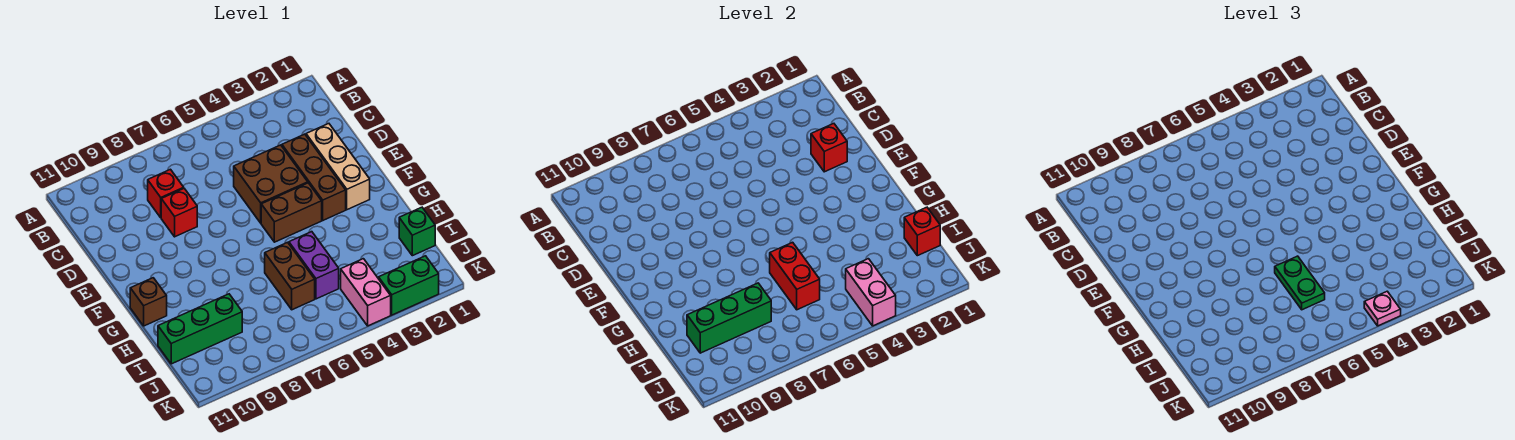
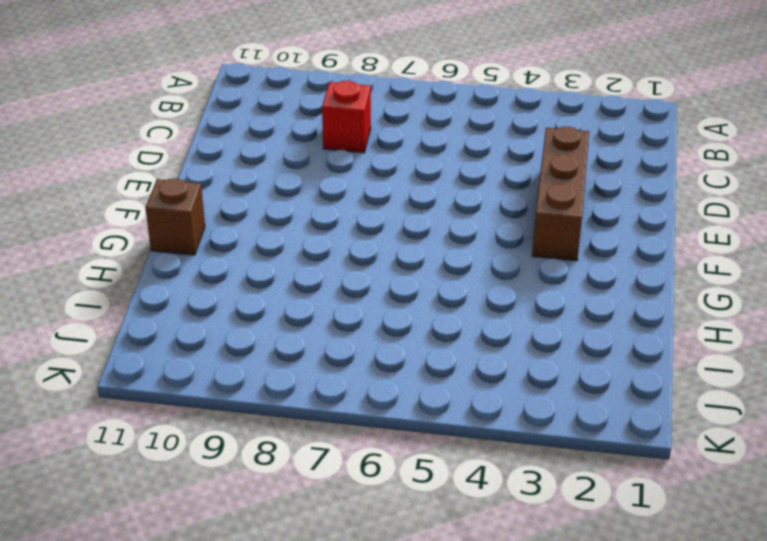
none -> tan 1x3 brick [306,124,370,210]
none -> brown 2x2 brick [234,145,308,223]
none -> red 1x1 brick [161,189,197,237]

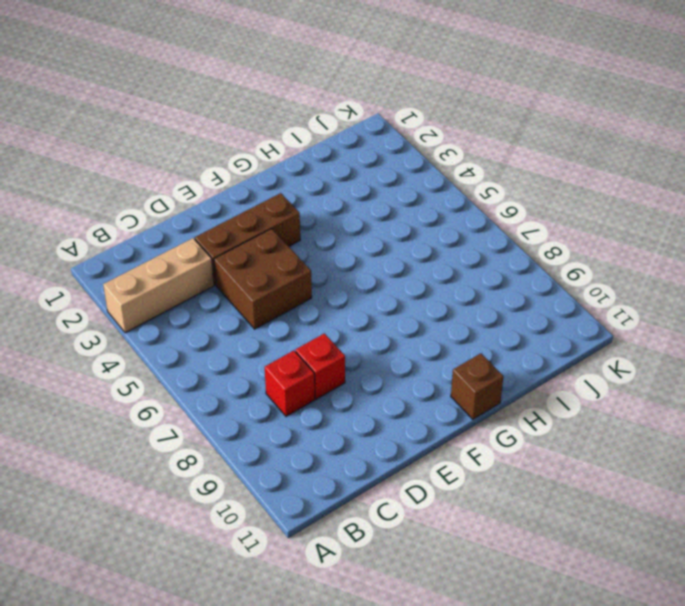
tan 1x3 brick [103,238,214,333] -> tan 1x3 brick moved to [306,124,370,210]
none -> brown 1x2 brick [261,183,322,242]
none -> purple 1x2 brick [289,232,339,299]
none -> brown 1x2 brick [265,242,315,310]

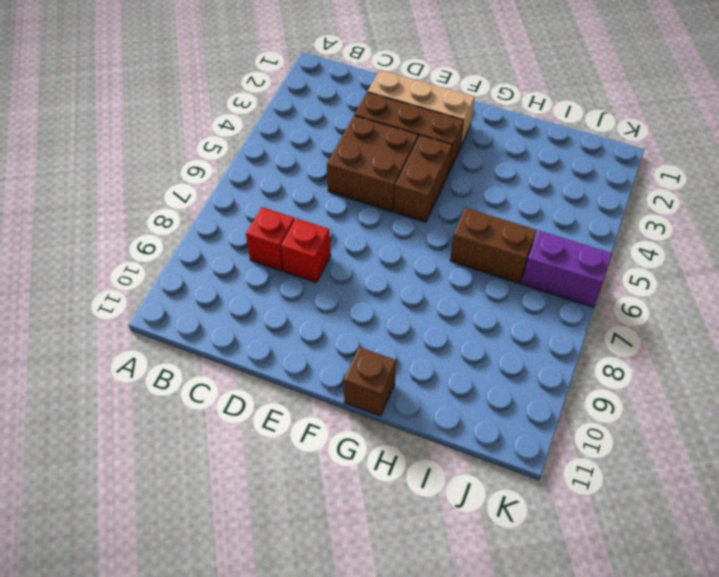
purple 1x2 brick [522,231,612,307] -> purple 1x2 brick moved to [289,232,339,299]
none -> green 1x1 brick [399,207,435,256]
none -> green 1x3 brick [158,294,242,364]
none -> pink 1x2 brick [341,259,391,326]

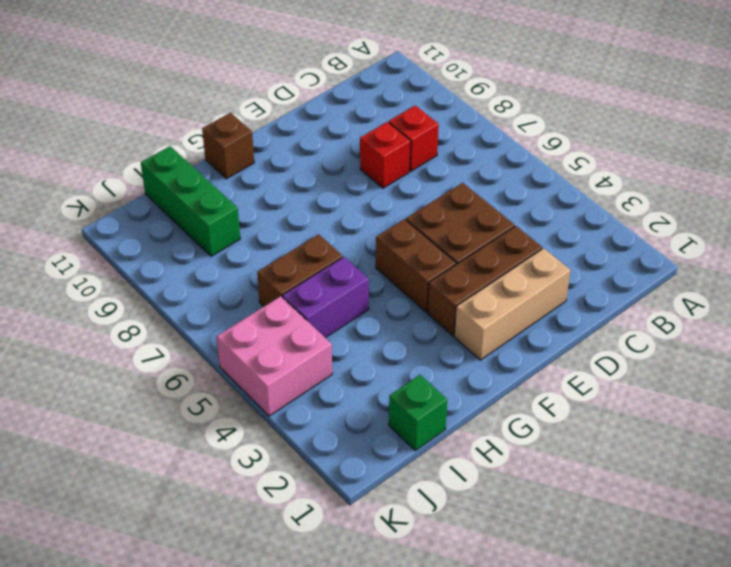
pink 2x2 brick [216,296,332,416] -> pink 1x2 brick [341,259,391,326]
none -> green 1x2 brick [379,256,439,315]
none -> red 1x1 brick [811,124,847,172]
none -> red 1x2 brick [770,242,820,310]

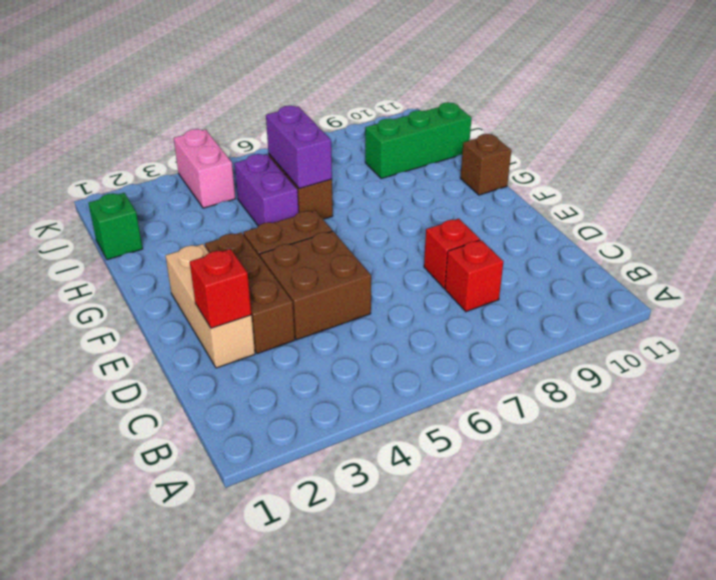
purple 1x2 brick [266,106,332,188] -> red 1x2 brick [770,242,820,310]
none -> green 1x2 brick [379,256,439,315]
none -> red 1x1 brick [904,207,940,256]
none -> green 1x3 brick [687,283,771,353]

